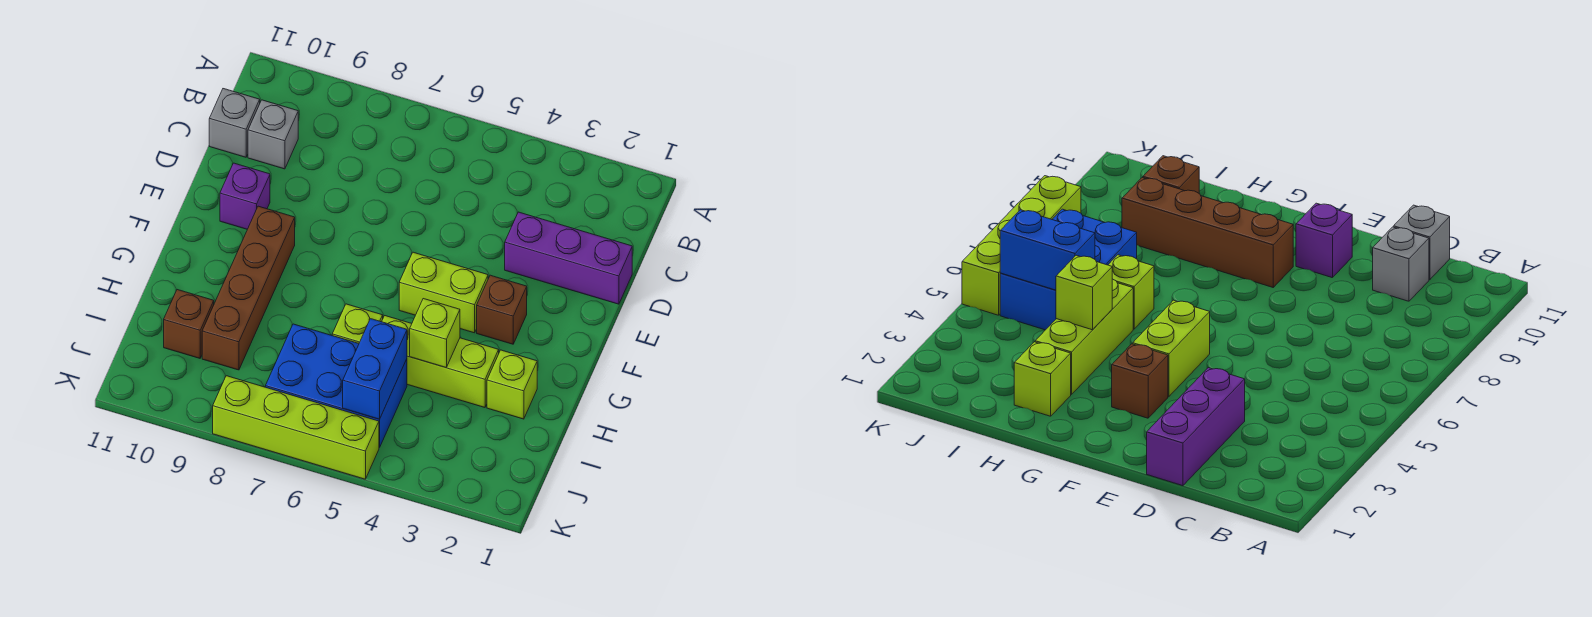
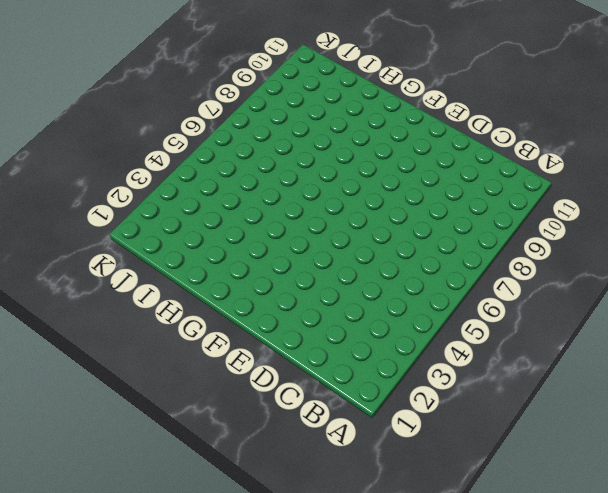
none -> grey 1x1 brick [248,100,298,169]
none -> grey 1x1 brick [209,89,260,157]
none -> purple 1x3 brick [505,212,632,304]

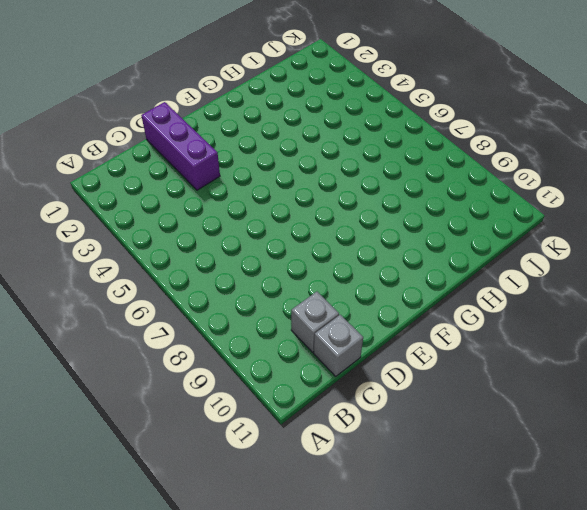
none -> purple 1x1 brick [220,163,270,229]
none -> brown 1x1 brick [477,275,527,344]
none -> lime 1x2 brick [399,252,488,333]

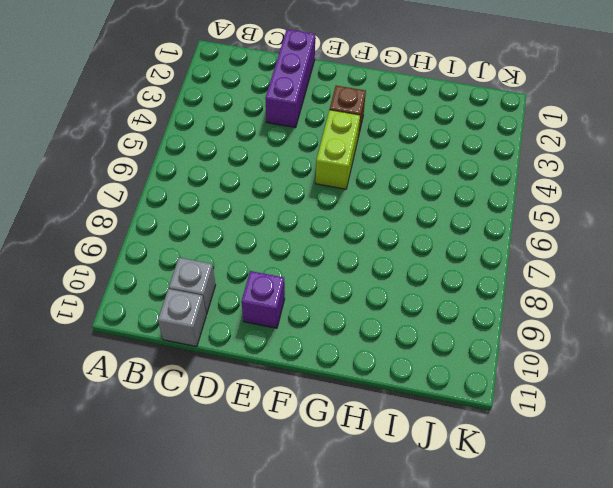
none -> brown 1x4 brick [202,206,295,370]
none -> lime 1x1 brick [487,350,537,419]
none -> lime 1x3 brick [382,316,499,407]

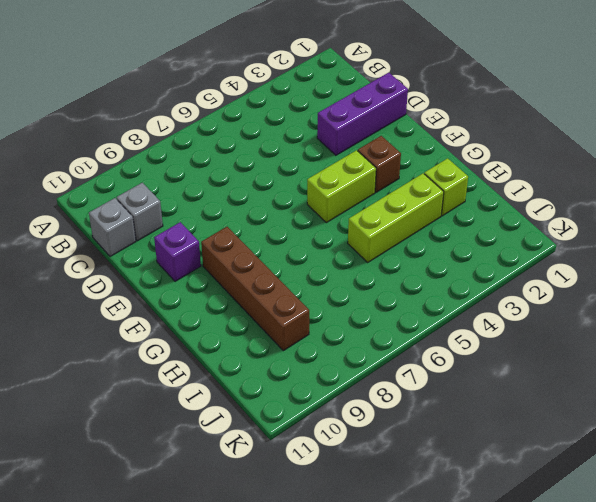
none -> lime 1x1 brick [332,304,383,343]
none -> blue 2x3 brick [265,324,407,448]
none -> brown 1x1 brick [164,290,214,358]

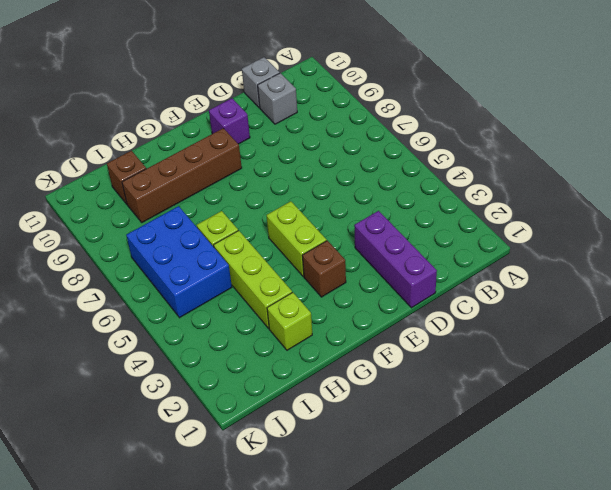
none -> lime 1x4 brick [213,376,379,479]
none -> lime 1x1 brick [410,299,460,367]
none -> blue 1x2 brick [343,319,407,419]

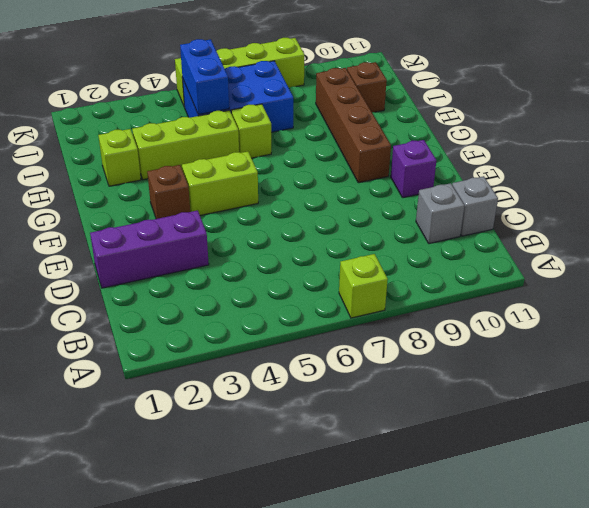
lime 1x1 brick [339,254,388,318] -> lime 1x1 brick moved to [410,299,460,367]

